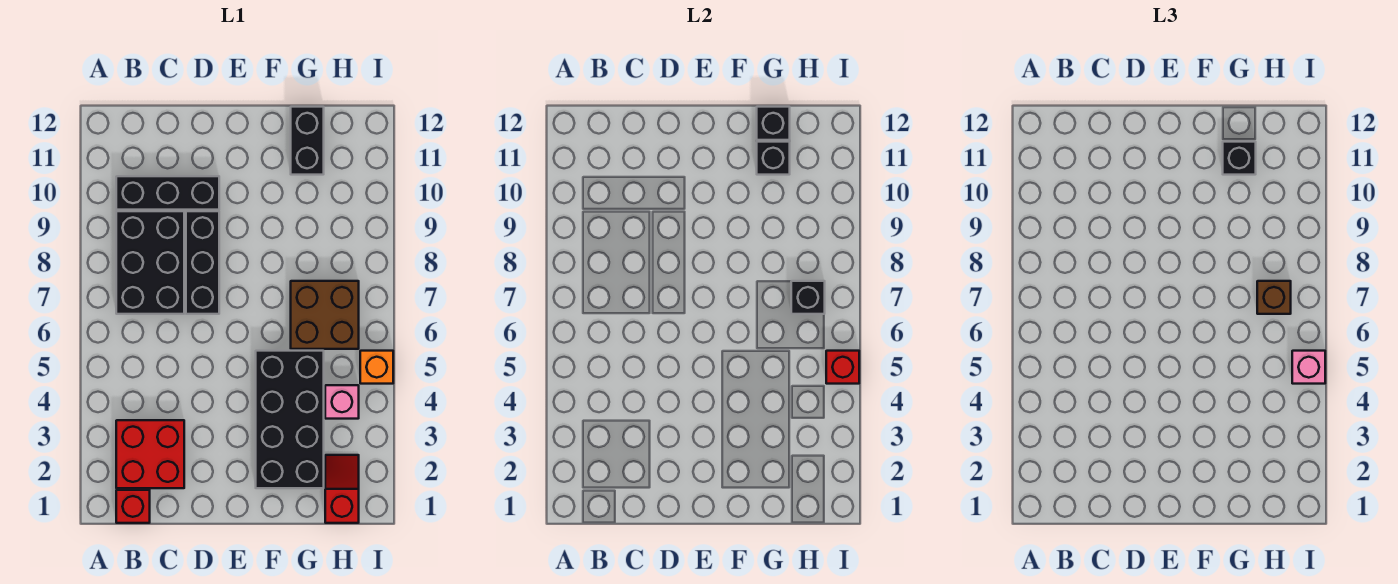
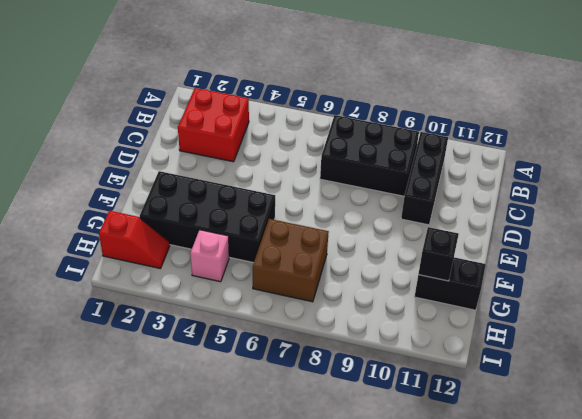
none -> red 1x1 brick [116,490,150,523]
none -> black 1x3 brick [186,211,219,314]
none -> orange 1x1 brick [360,351,393,384]

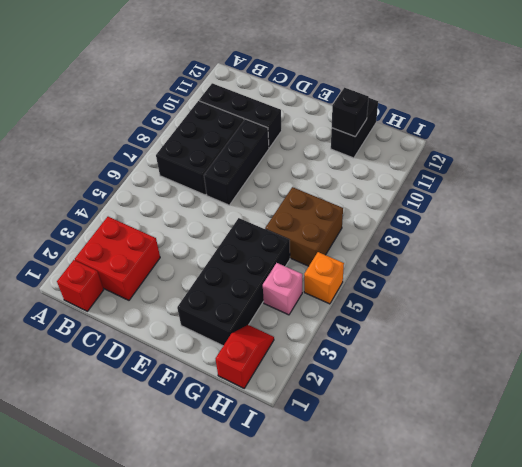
none -> black 1x1 brick [757,107,790,140]
none -> black 1x1 brick [791,281,825,314]
none -> red 1x1 brick [826,351,859,384]

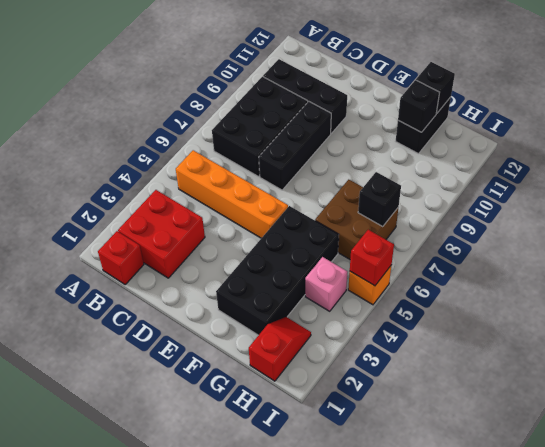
orange 1x4 brick [176,150,288,238] -> none
none -> black 1x1 brick [1223,142,1256,175]
none -> brown 1x1 brick [1257,281,1291,314]
none -> pink 1x1 brick [1292,351,1325,384]

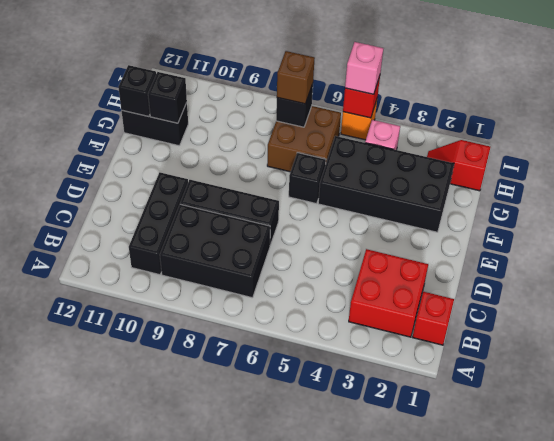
black 1x1 brick [289,153,326,204] -> black 1x1 brick moved to [1223,142,1256,175]

